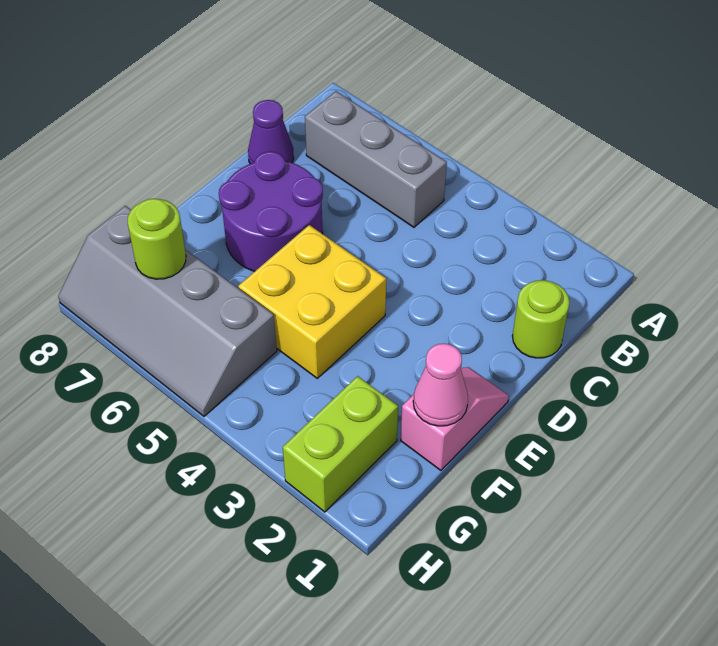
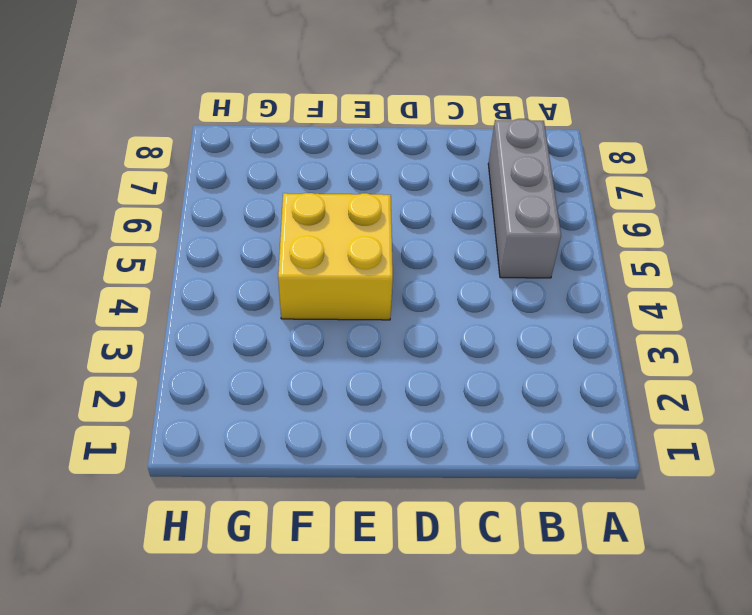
none -> lime 1x1 round brick [512,280,570,358]
none -> purple 1x1 cone [248,100,294,164]

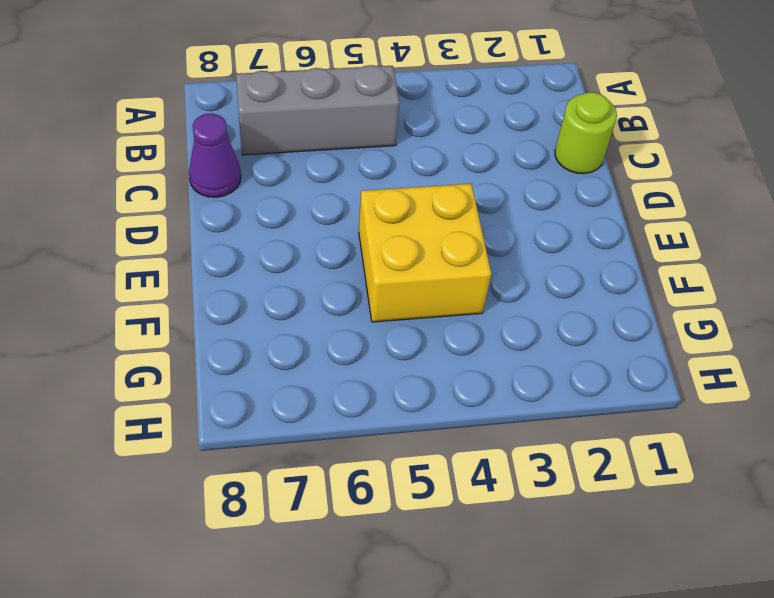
none -> purple 2x2 round brick [219,152,323,271]
none -> pink 1x2 slope [401,367,509,470]

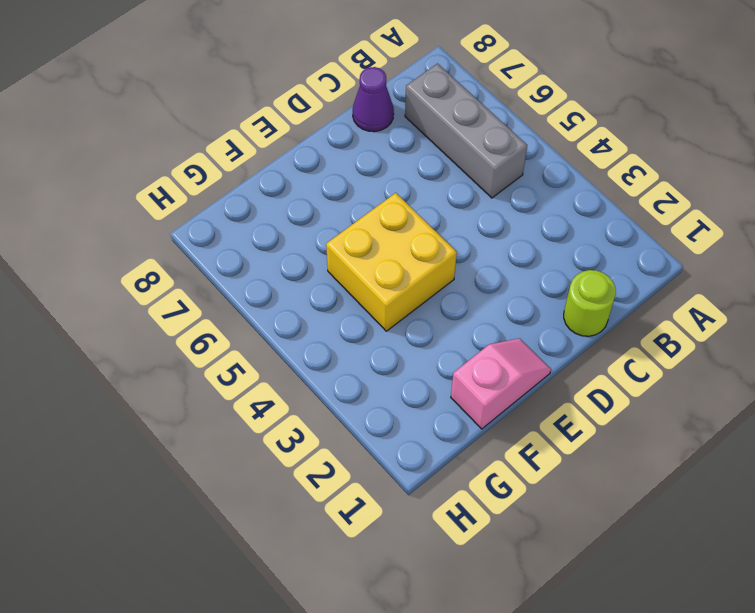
none -> purple 2x2 round brick [219,152,323,271]
none -> lime 1x2 brick [283,376,398,512]

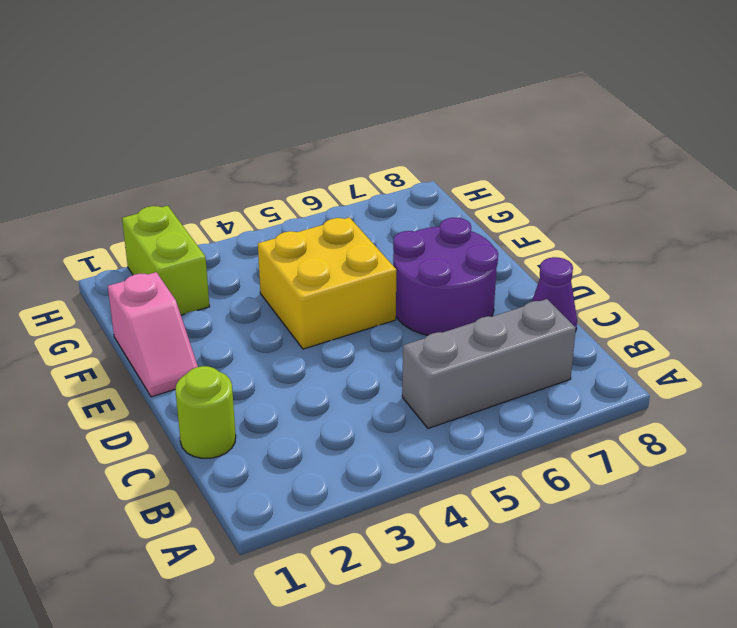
none -> grey 2x4 slope [58,206,277,416]
none -> pink 1x1 cone [413,344,468,426]

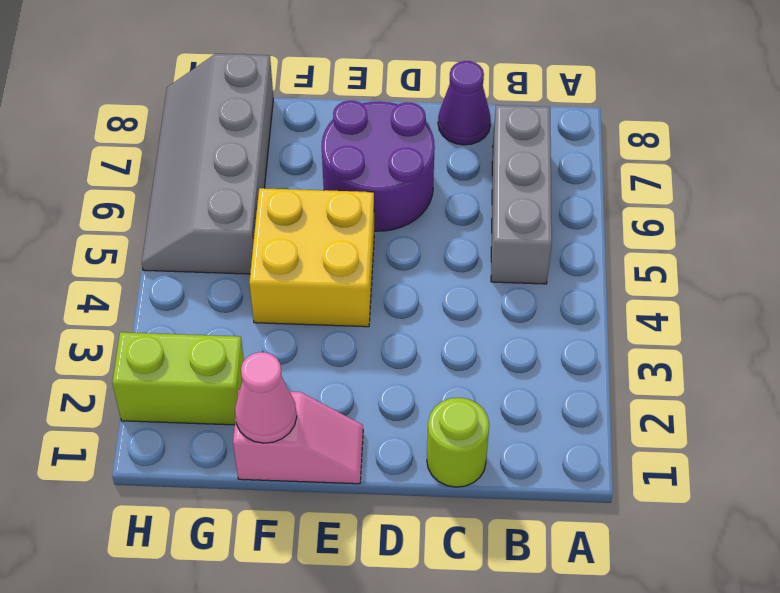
none -> lime 1x1 round brick [128,199,186,279]

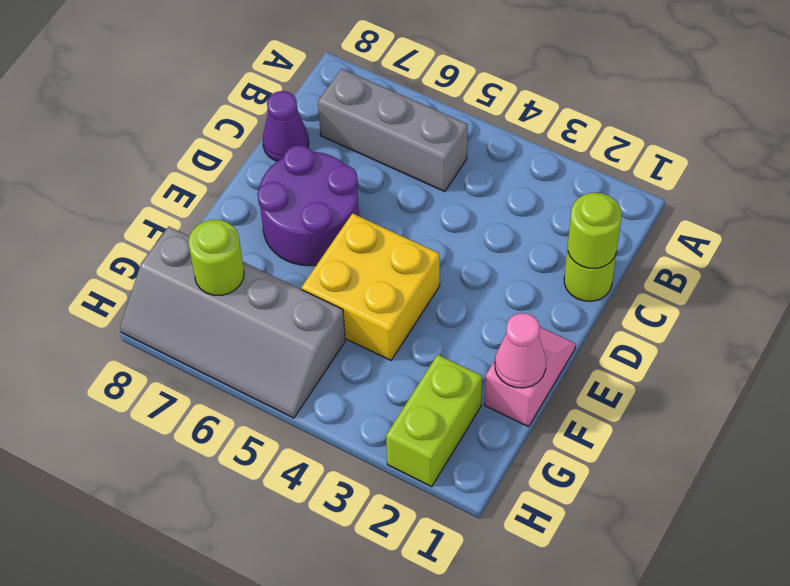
lime 1x1 round brick [568,193,621,268] -> none

